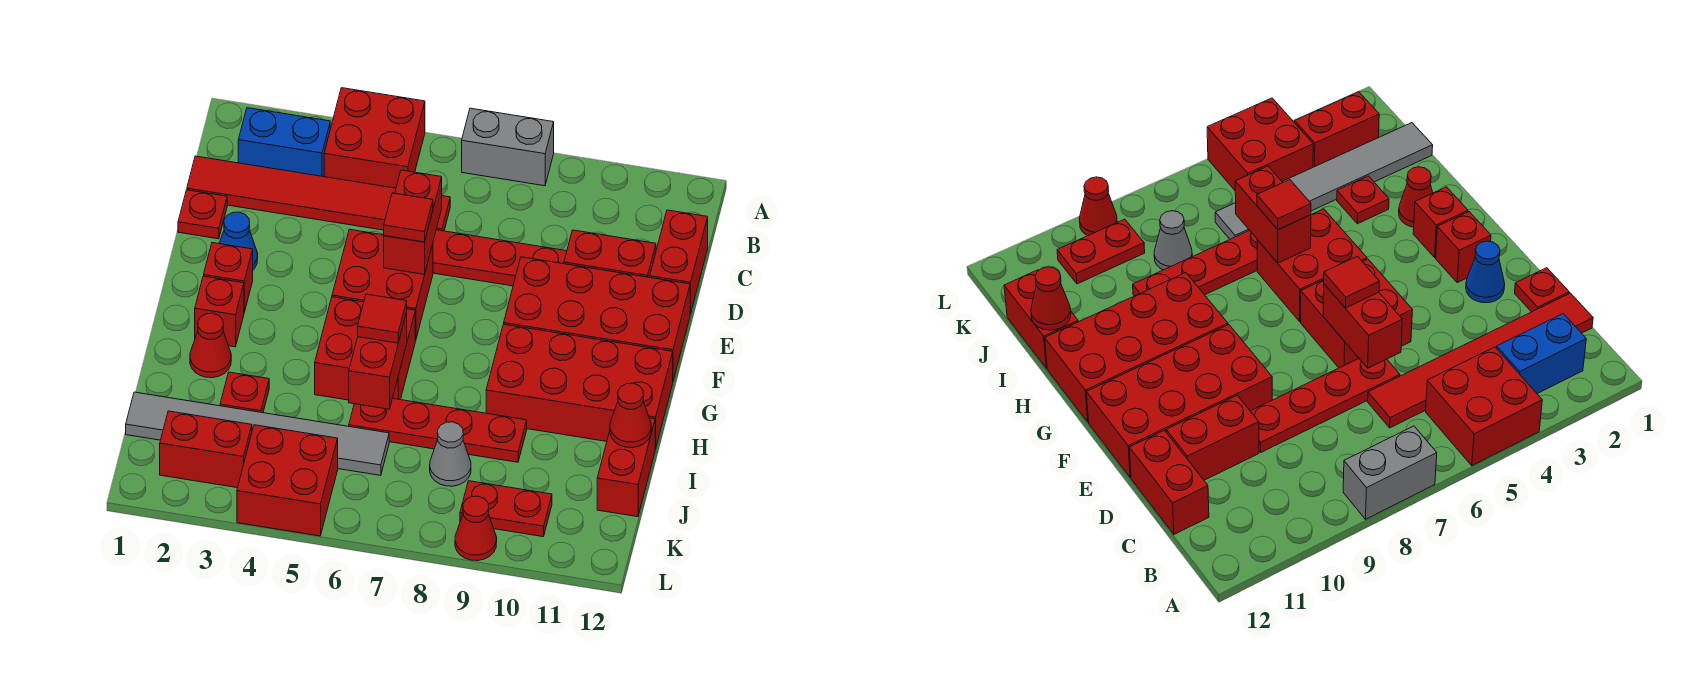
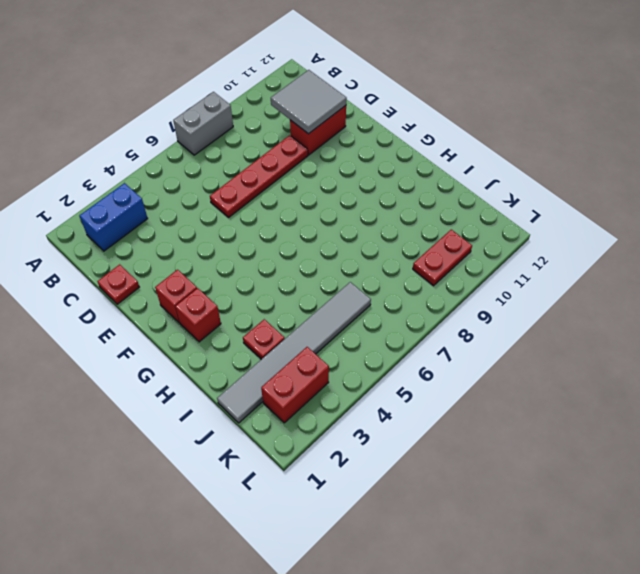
grey 2x2 tile [271,70,347,134] -> none
none -> red 2x2 brick [324,88,425,188]
none -> red 1x6 tile [187,156,450,231]
none -> red 1x2 brick [650,210,708,314]
none -> blue 1x1 cone [219,212,258,270]

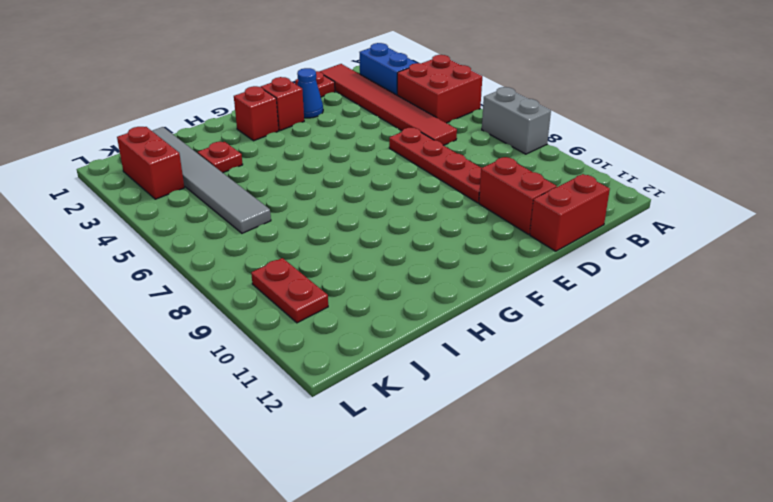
none -> red 2x2 brick [332,229,433,341]
none -> red 2x4 brick [504,257,690,380]
none -> red 2x2 brick [315,297,415,400]
none -> red 2x4 brick [486,324,673,449]

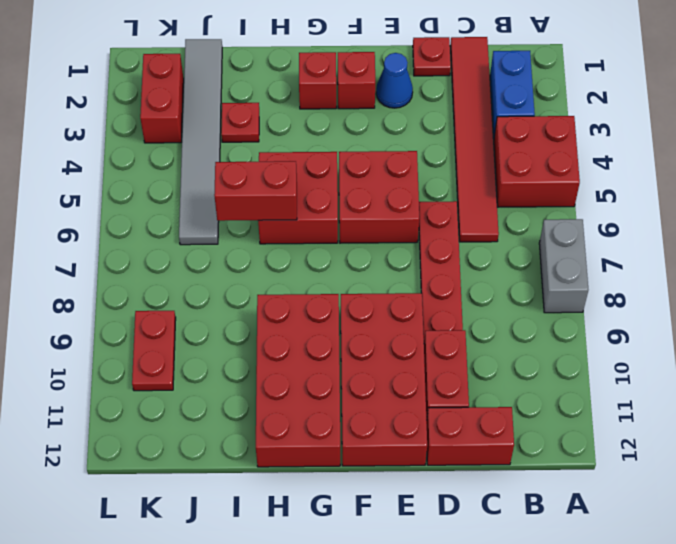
none -> red 1x1 cone [190,313,231,378]
none -> red 1x4 plate [349,398,527,462]
none -> red 1x2 brick [597,418,655,517]
none -> grey 1x1 cone [430,422,471,486]

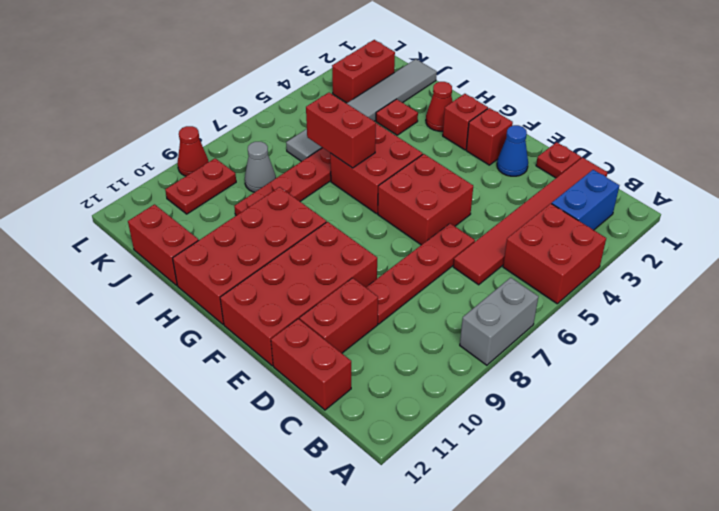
none -> red 2x2 brick [237,425,338,536]
none -> red 1x2 brick [384,170,442,275]
none -> red 1x1 cone [610,383,651,448]
none -> red 1x1 tile [384,193,433,242]

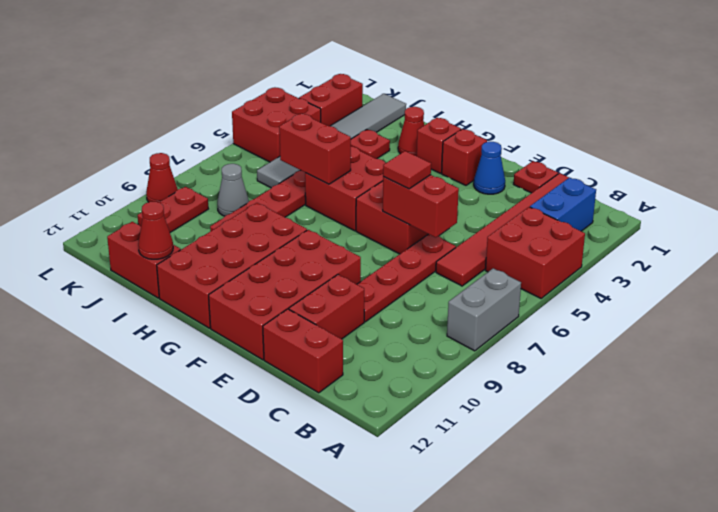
none -> red 1x1 tile [358,294,407,343]

